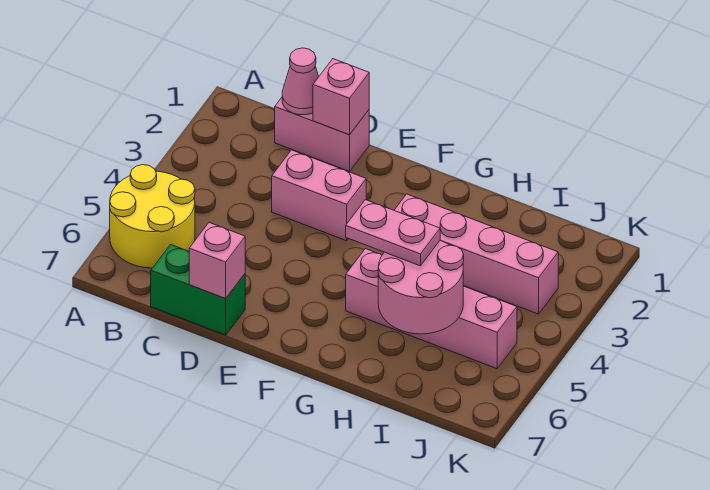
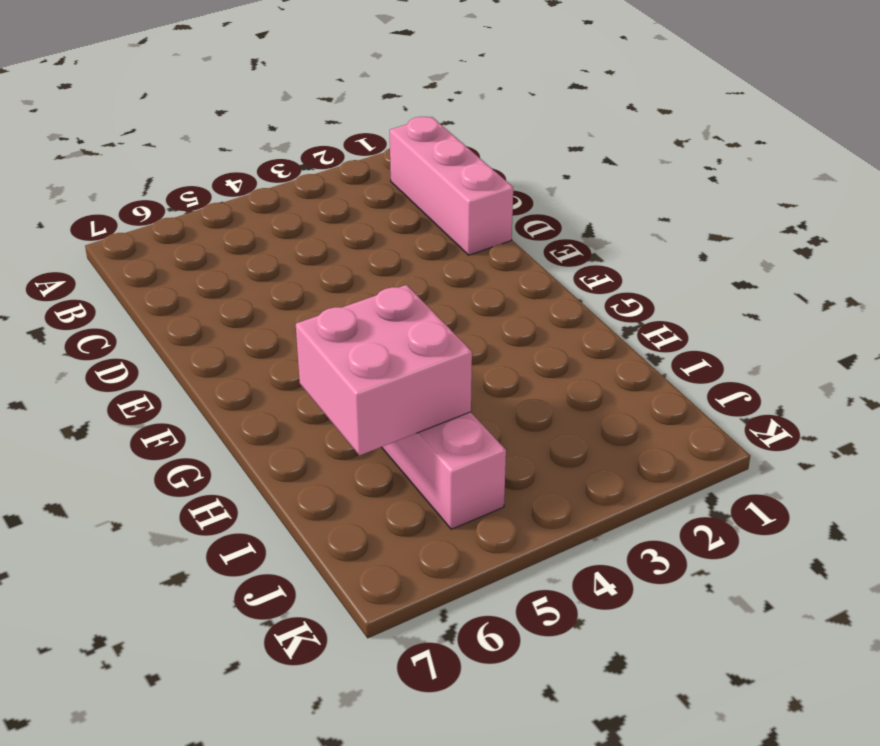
pink 1x3 brick [390,117,513,255] -> pink 1x2 brick [275,98,369,171]
pink 2x2 brick [296,285,472,455] -> pink 2x2 round brick [378,241,464,334]
none -> yellow 2x2 round brick [110,165,195,268]
none -> green 1x2 brick [151,245,245,335]

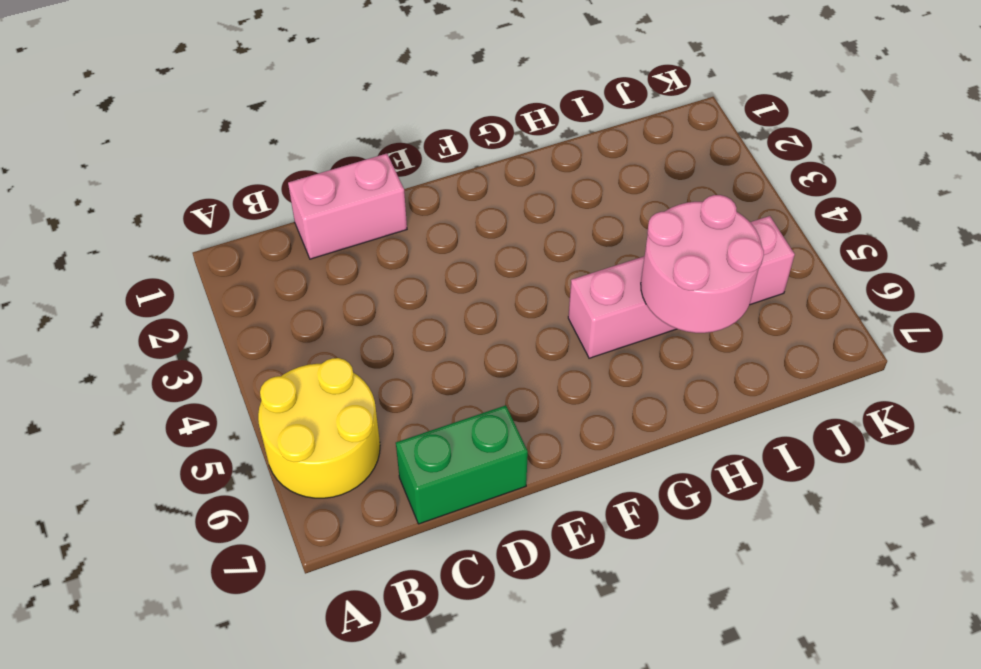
none -> pink 1x2 brick [272,150,366,241]
none -> pink 1x4 brick [394,194,558,314]

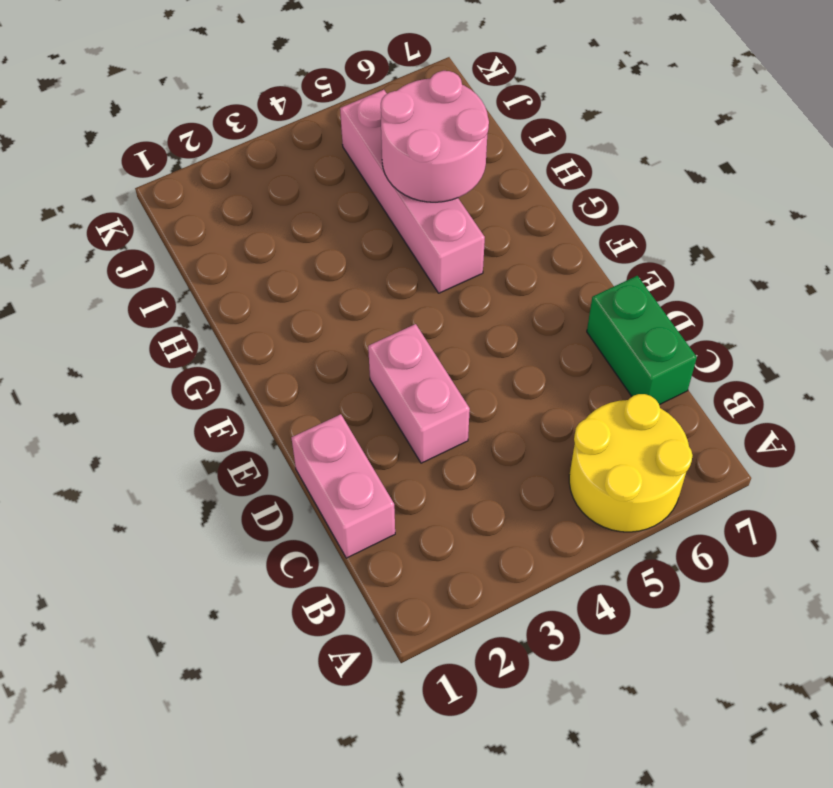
none -> pink 1x4 brick [394,194,558,314]
none -> pink 1x1 cone [282,48,319,115]

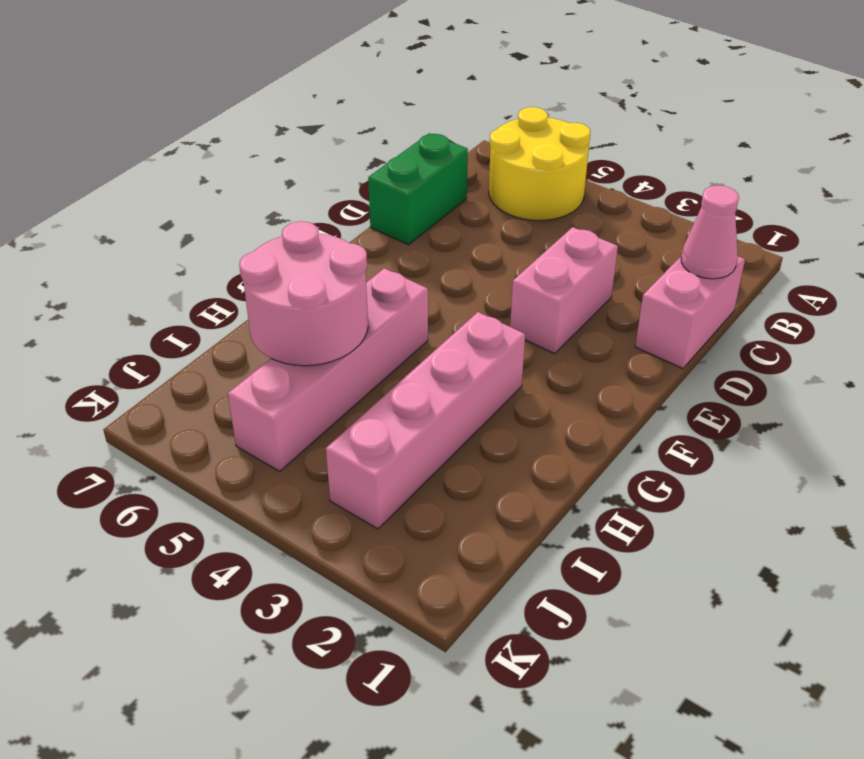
none -> pink 1x1 brick [313,59,369,135]
none -> pink 1x1 brick [189,223,245,299]

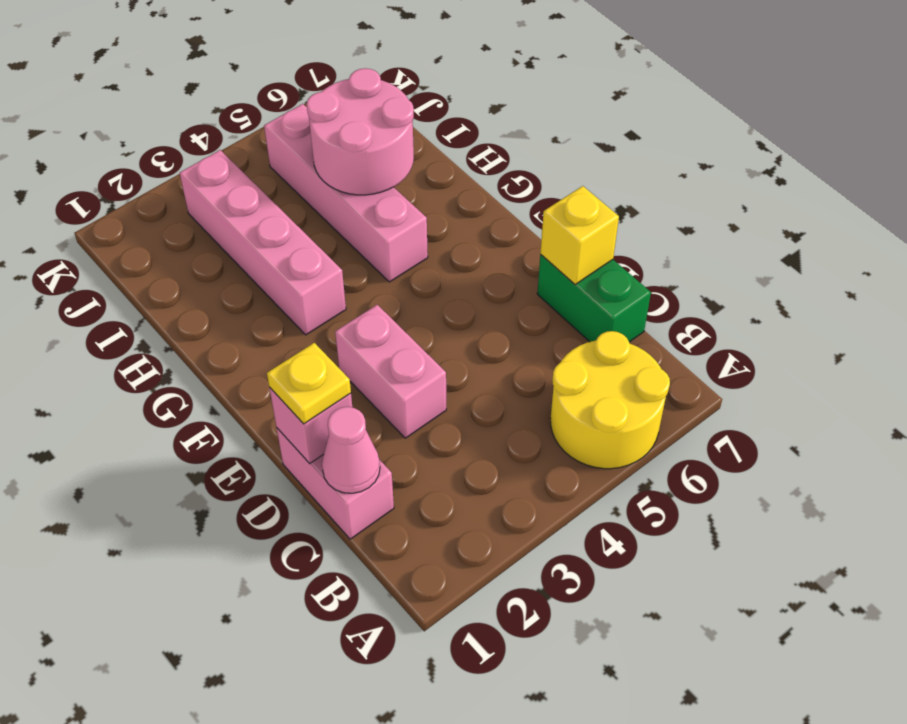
yellow 1x1 plate [267,343,351,424] -> none
yellow 1x1 brick [540,186,619,284] -> pink 1x1 brick [189,223,245,299]
none -> pink 1x2 plate [346,200,440,266]

